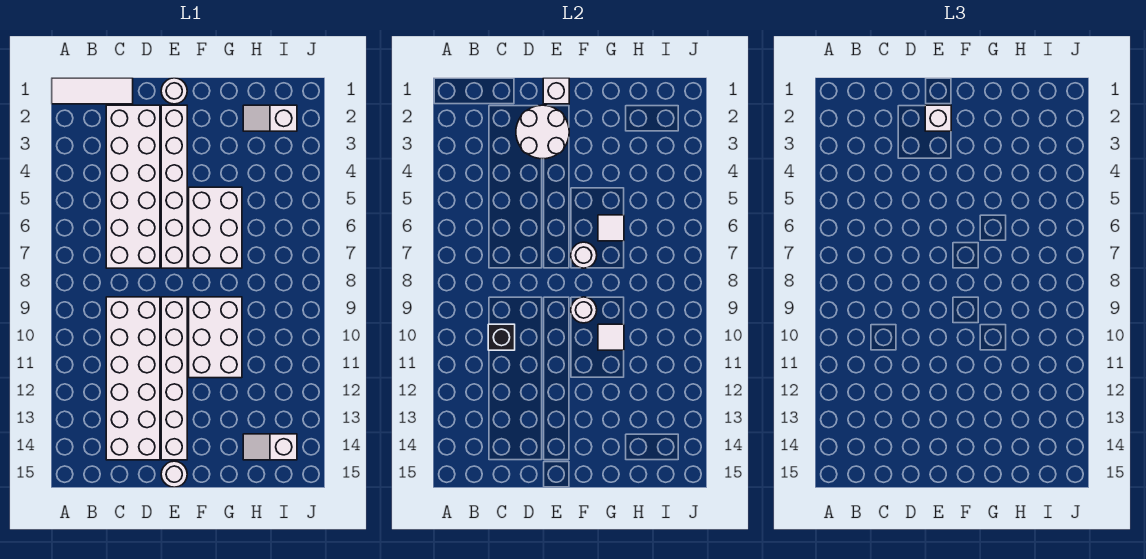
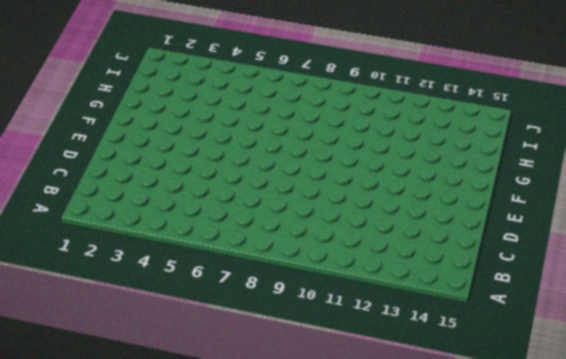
none -> white 1x3 tile [52,78,133,104]
none -> white 2x6 brick [106,105,160,268]
none -> white 2x6 brick [106,297,160,460]

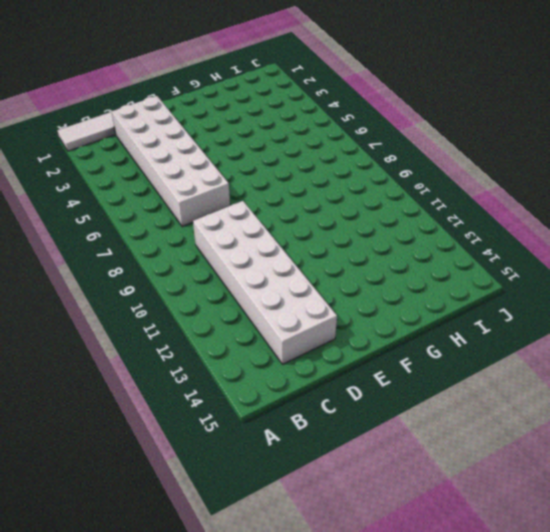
none -> white 1x1 round brick [161,78,187,104]
none -> white 1x6 brick [161,105,187,268]
none -> white 1x6 brick [161,297,187,460]

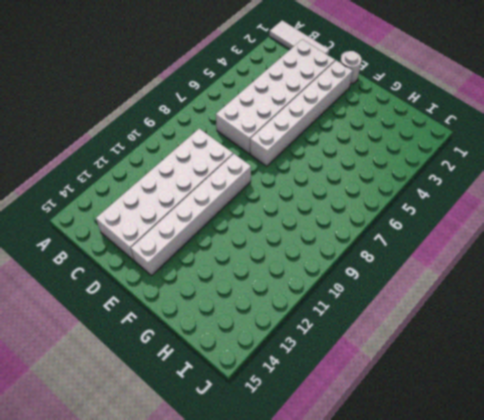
none -> white 1x1 round brick [161,461,187,487]
none -> white 2x3 brick [189,187,242,268]
none -> white 2x3 brick [189,297,242,378]

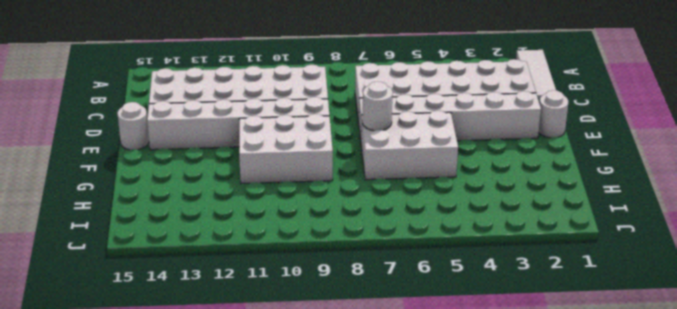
none -> white 1x2 slope [243,105,297,131]
none -> white 1x2 slope [243,434,297,460]
none -> black 1x1 brick [488,324,515,350]

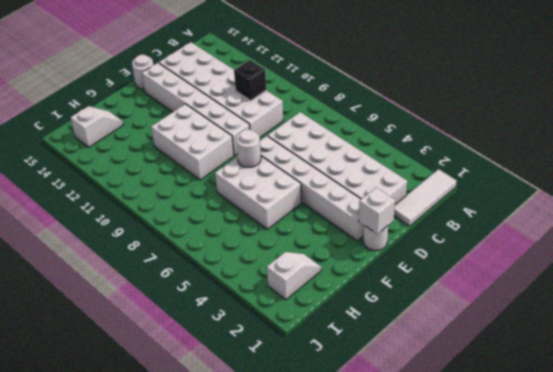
none -> white 2x2 round brick [516,105,569,159]
none -> white 1x1 round brick [571,297,597,323]
none -> white 1x1 tile [598,215,624,241]

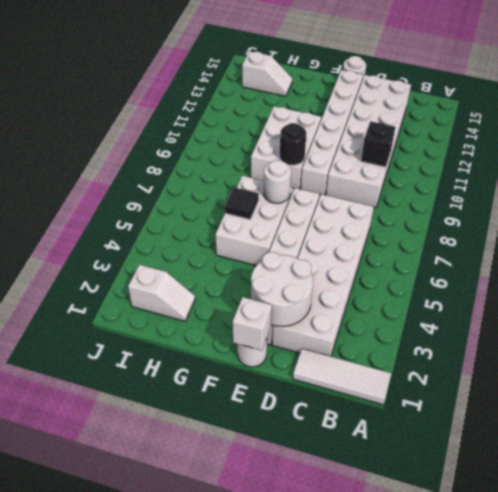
black 1x1 round brick [279,123,306,165] -> white 1x1 round brick [571,297,597,323]
black 1x1 tile [225,187,259,219] -> white 1x1 tile [598,215,624,241]
none -> white 1x1 tile [598,324,624,350]
none -> white 1x1 brick [925,105,951,131]

